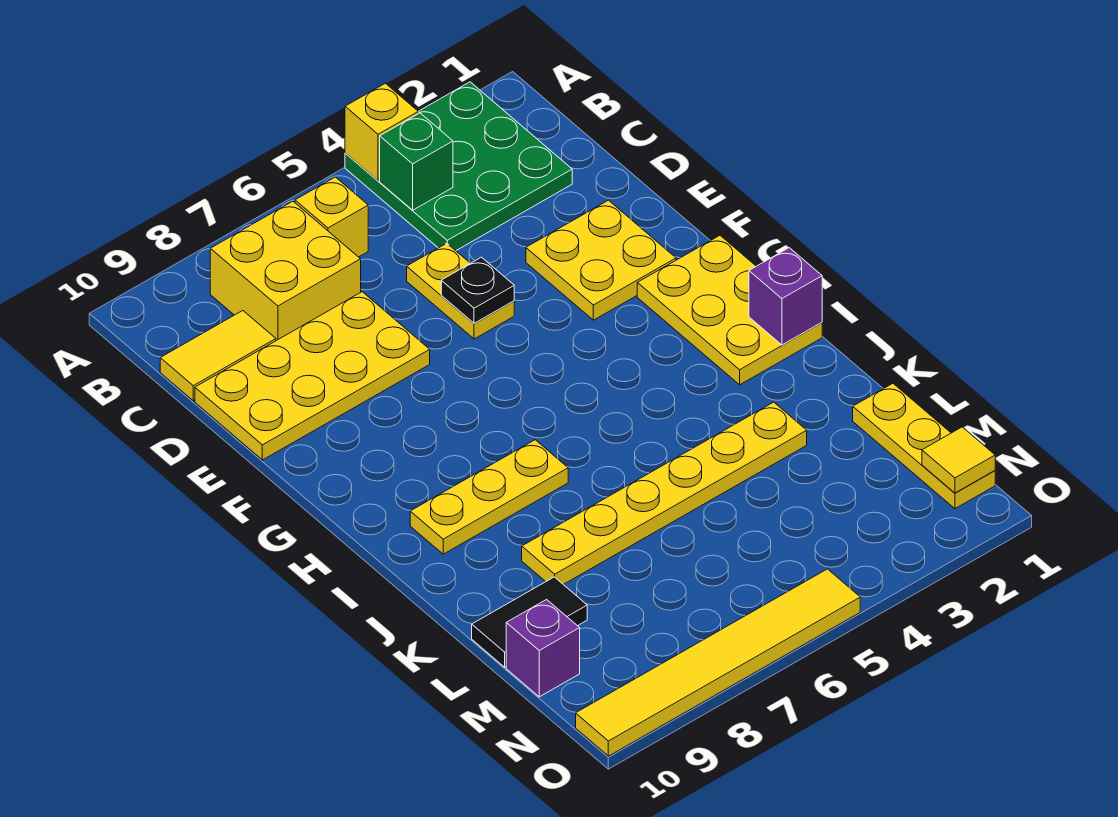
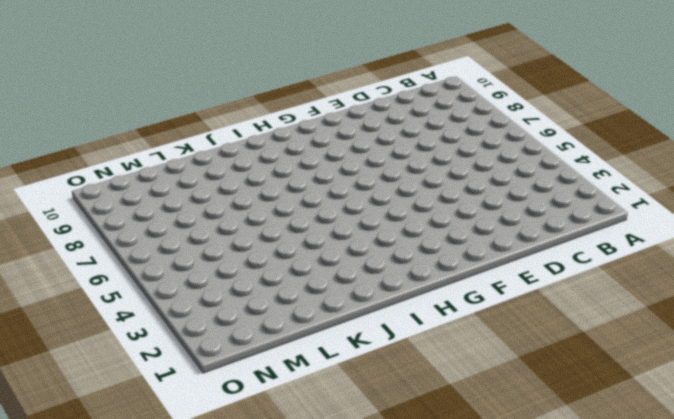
none -> green 3x3 plate [345,82,572,251]
none -> yellow 1x1 brick [295,177,368,257]
none -> yellow 2x2 brick [210,201,361,341]

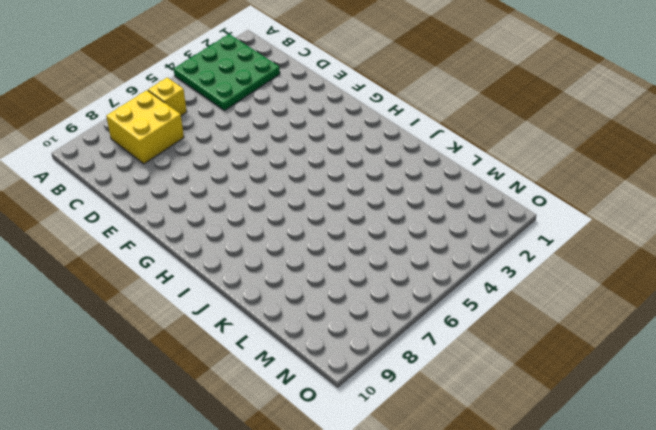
none -> yellow 1x2 tile [160,311,276,401]
none -> yellow 1x2 plate [407,243,514,339]
none -> yellow 2x4 plate [195,292,430,460]

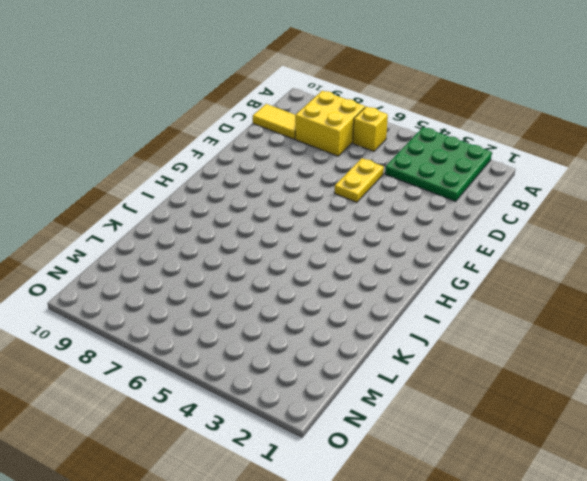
none -> yellow 2x4 plate [195,292,430,460]
none -> yellow 2x2 plate [526,200,676,320]
none -> yellow 2x3 plate [637,236,822,385]

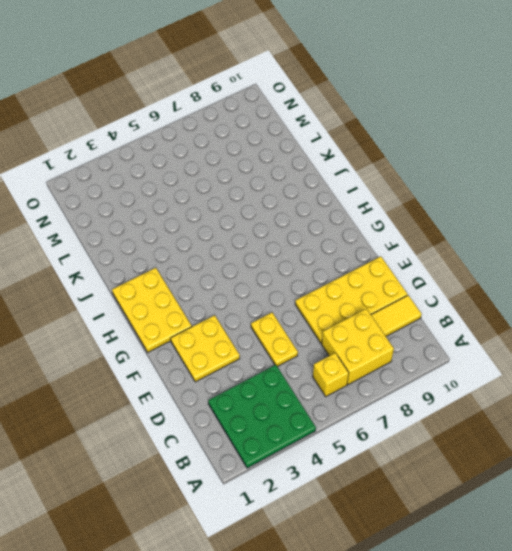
none -> yellow 1x3 plate [410,440,568,554]
none -> yellow 1x6 plate [522,402,807,584]
none -> yellow 1x3 plate [853,384,995,509]

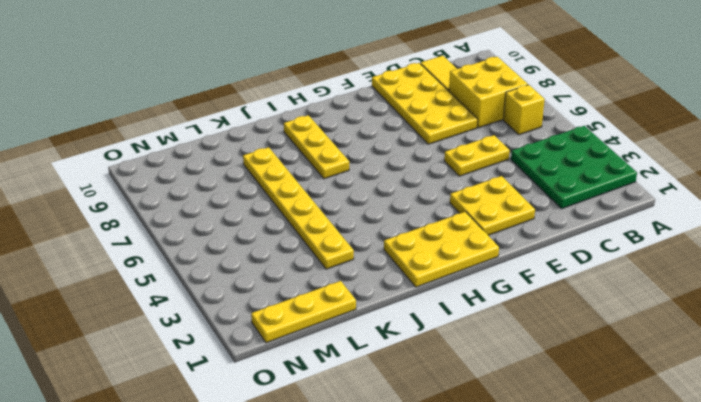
none -> black 1x2 tile [472,577,587,667]
none -> purple 1x1 brick [506,600,580,697]
none -> yellow 1x6 tile [576,569,860,756]

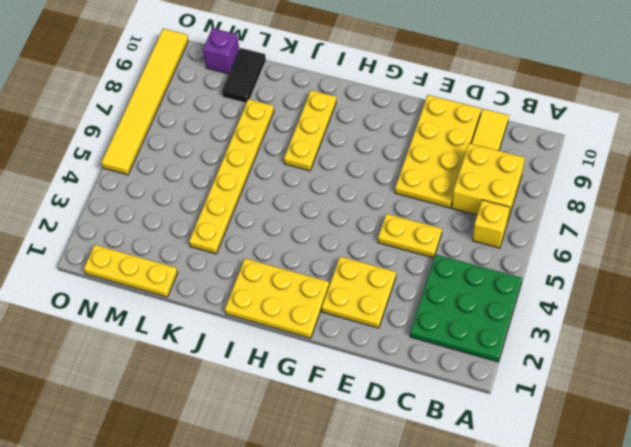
none -> yellow 1x1 brick [345,83,418,181]
none -> green 1x1 brick [380,113,453,210]
none -> black 1x1 plate [441,257,514,323]

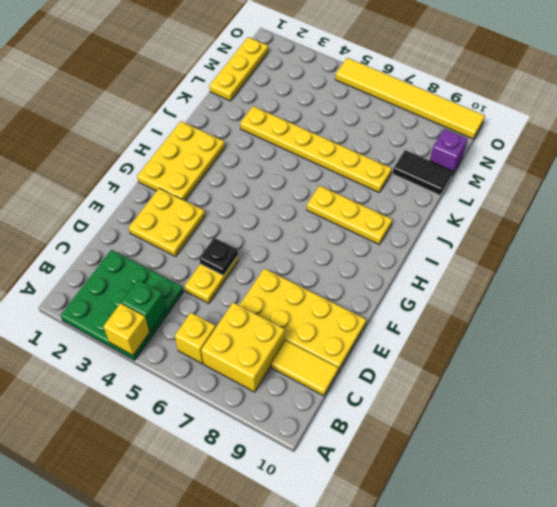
none -> purple 1x1 brick [749,248,822,345]
none -> yellow 1x1 tile [922,427,995,493]

